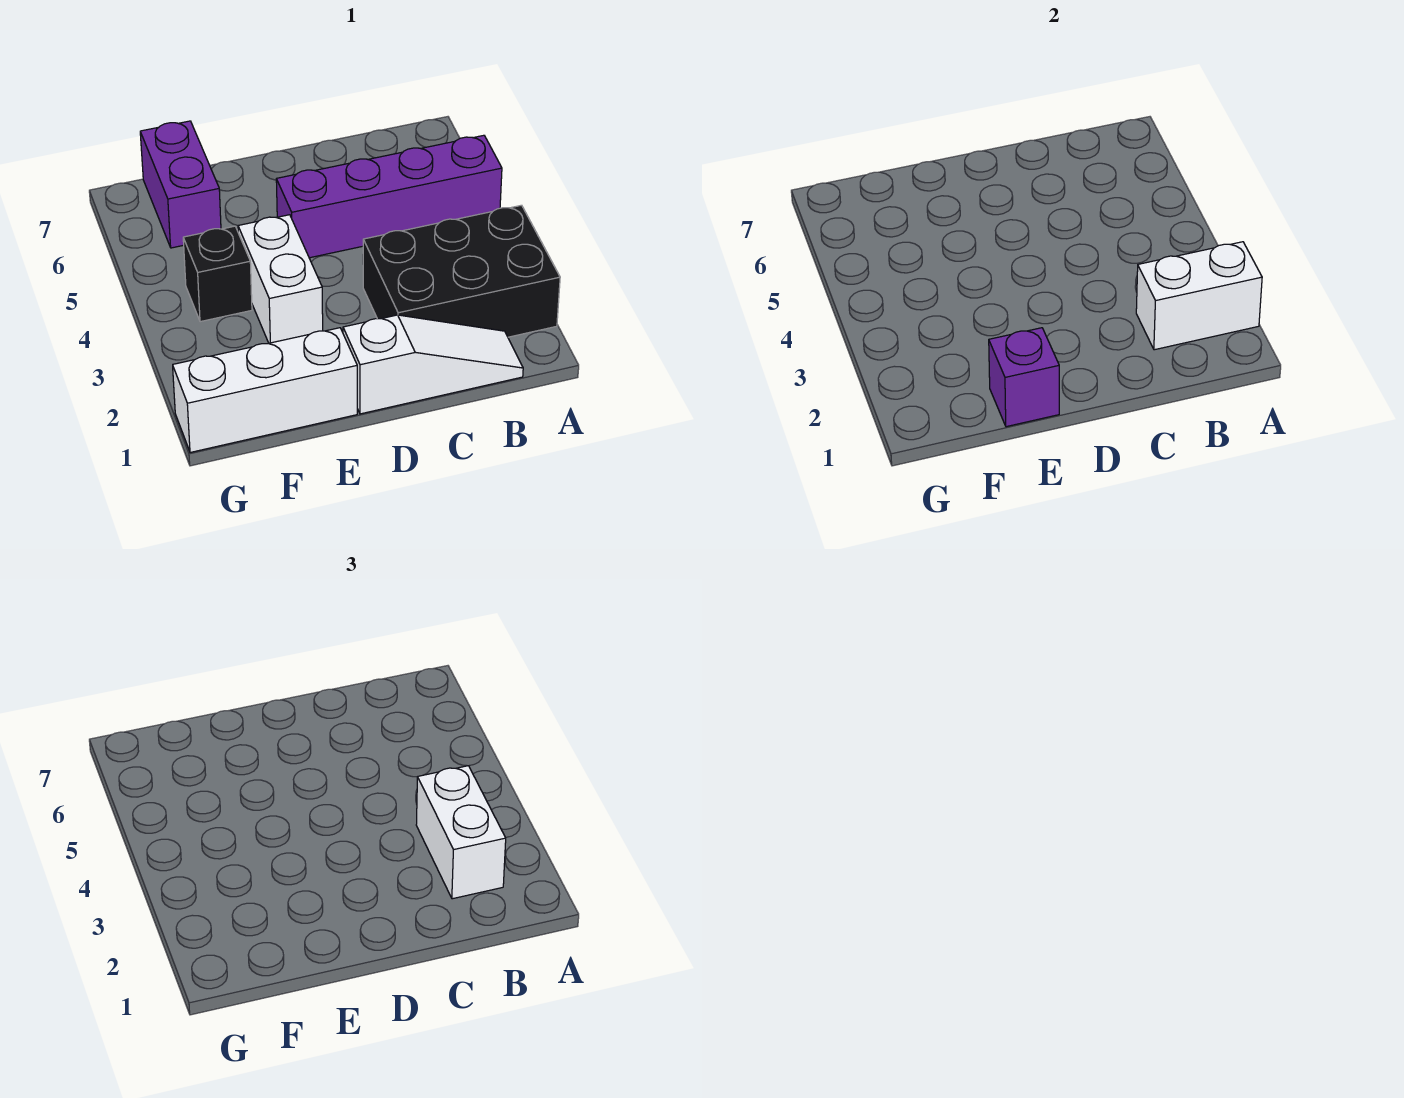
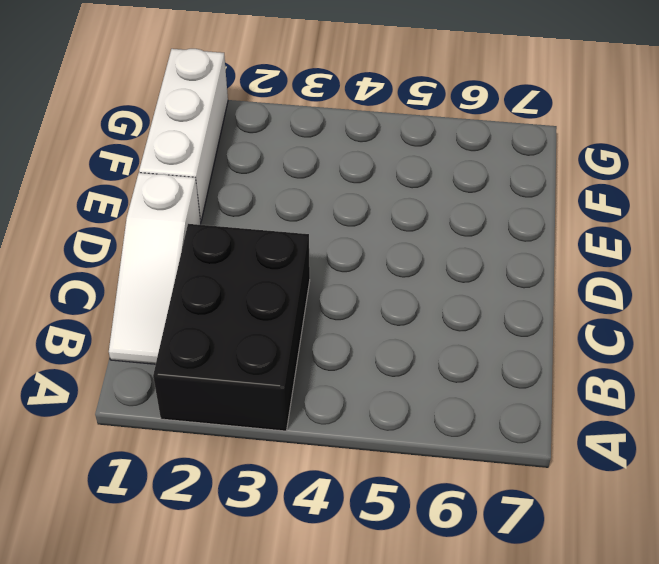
none -> purple 1x4 brick [276,135,502,258]
none -> white 1x2 brick [238,215,323,343]

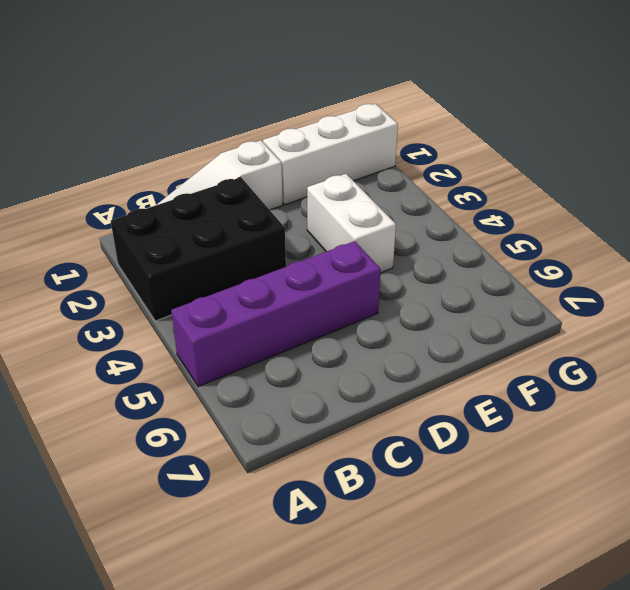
none -> black 1x1 brick [183,226,252,322]
none -> purple 1x2 brick [140,121,221,248]

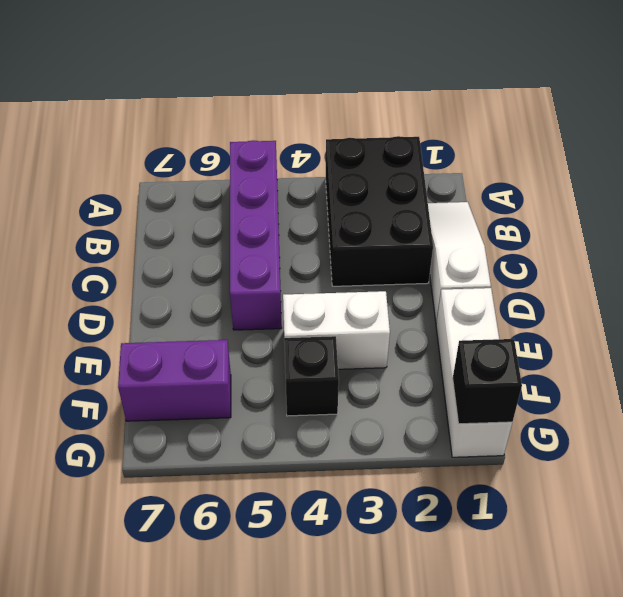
black 1x1 brick [453,339,522,424] -> none
none -> white 1x2 brick [1136,242,1262,350]
none -> purple 1x1 brick [989,328,1059,427]

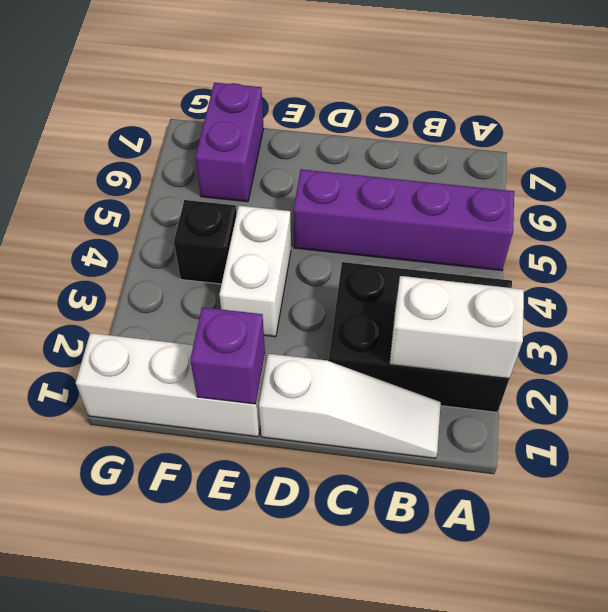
none -> white 1x2 brick [416,766,506,899]

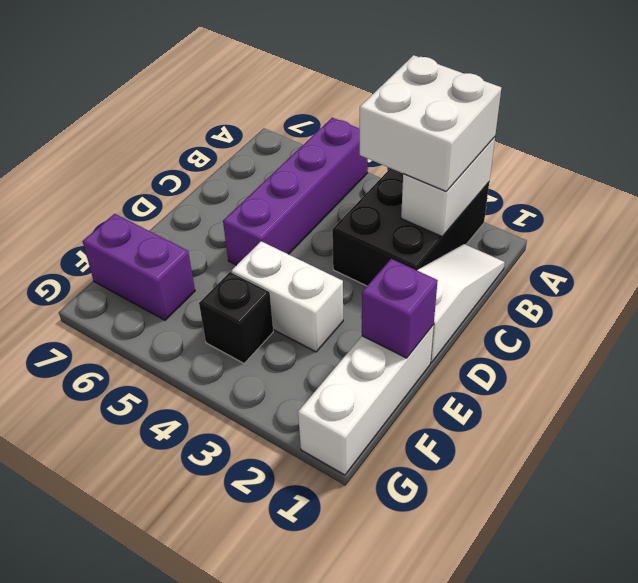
white 2x2 brick [360,55,501,191] -> white 1x2 brick [416,766,506,899]

